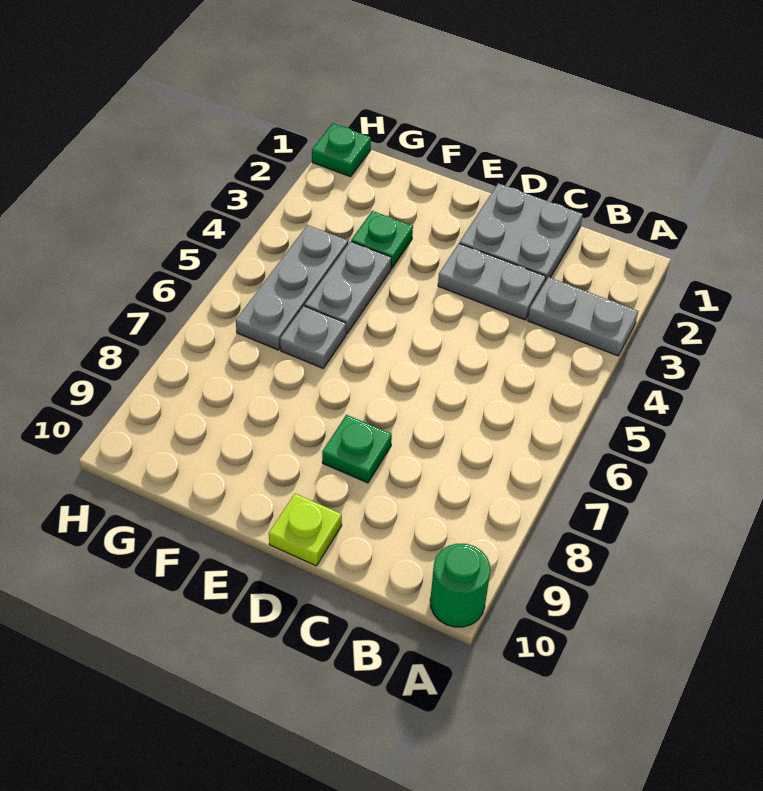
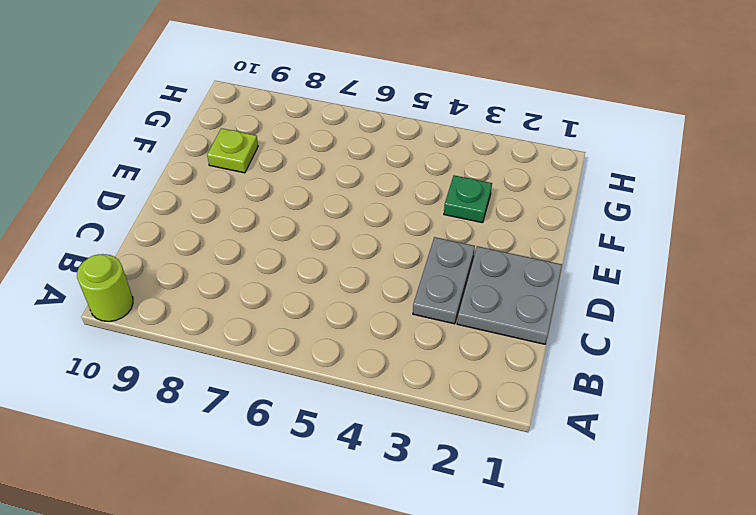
lime 1x1 round brick [77,254,133,322] -> green 1x1 round brick [430,544,490,627]
lime 1x1 plate [207,128,258,173] -> lime 1x1 plate moved to [269,494,342,566]
none -> grey 1x2 plate [528,277,638,356]
none -> green 1x1 plate [322,415,392,483]

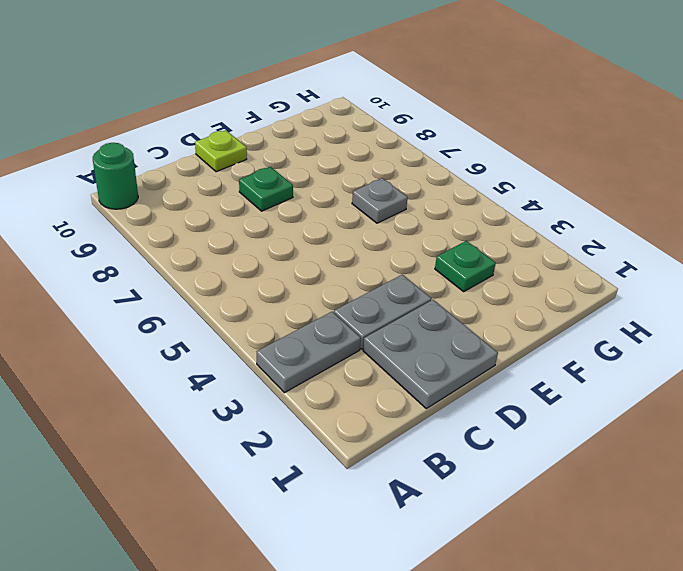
none -> grey 1x2 plate [305,241,391,334]
none -> grey 1x3 plate [236,225,348,350]

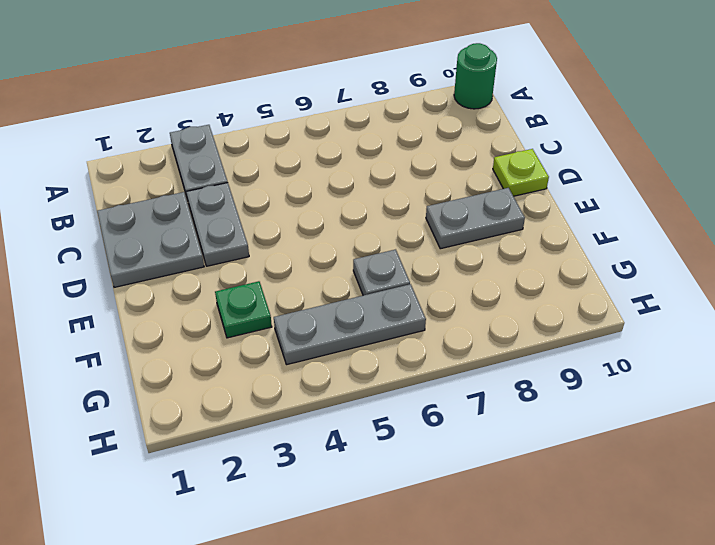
grey 1x2 plate [426,188,525,249] -> grey 1x2 plate moved to [305,241,391,334]
none -> green 1x1 plate [322,415,392,483]
none -> green 1x1 plate [312,123,371,177]

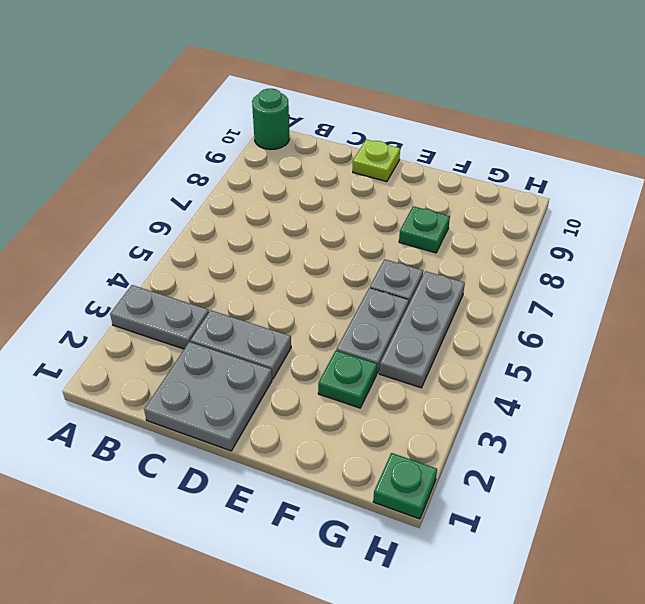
green 1x1 plate [399,206,450,253] -> green 1x1 plate moved to [322,415,392,483]

